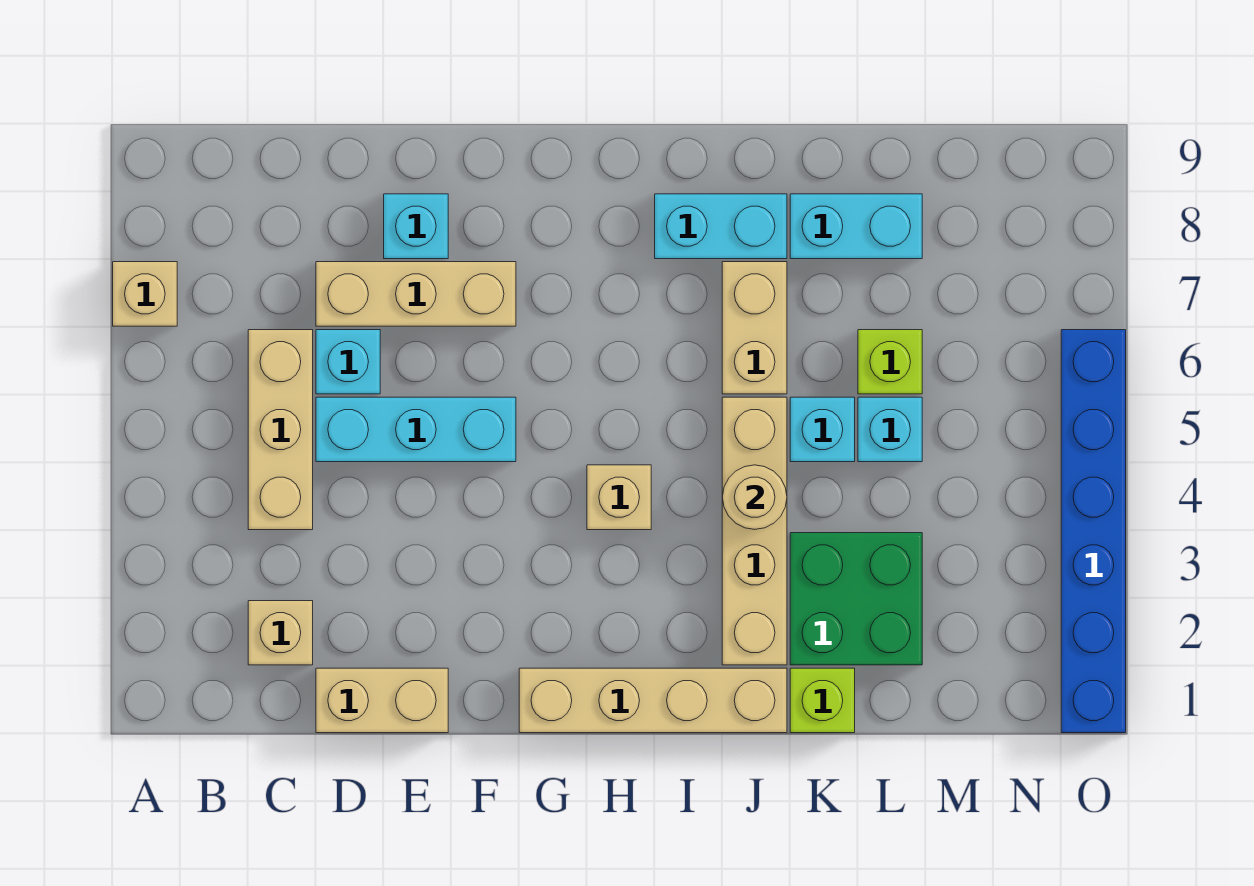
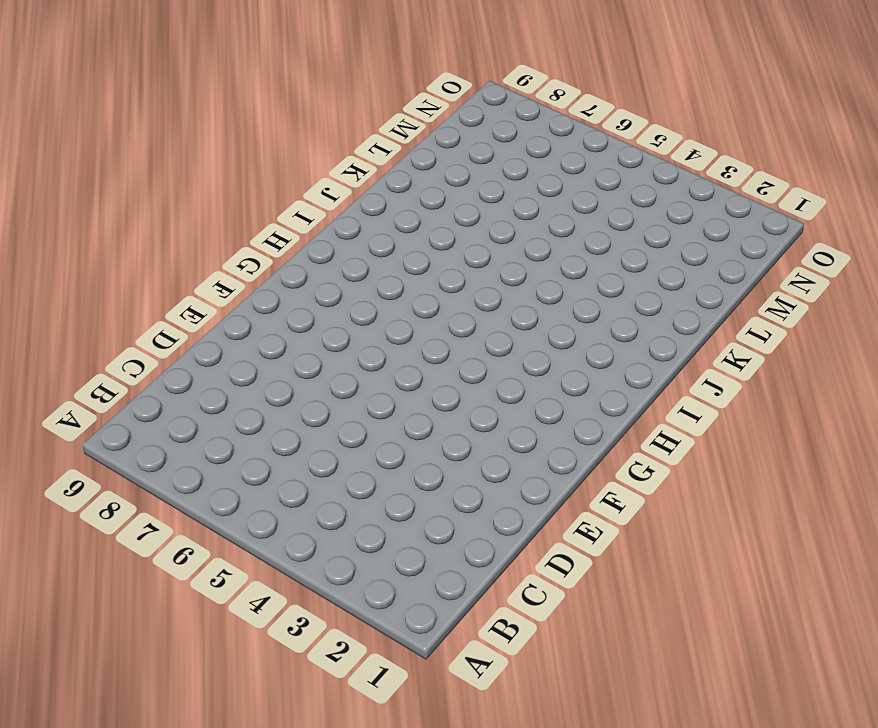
none -> tan 1x1 brick [113,262,177,326]
none -> tan 1x1 brick [248,601,313,665]
none -> tan 1x3 brick [248,330,313,530]

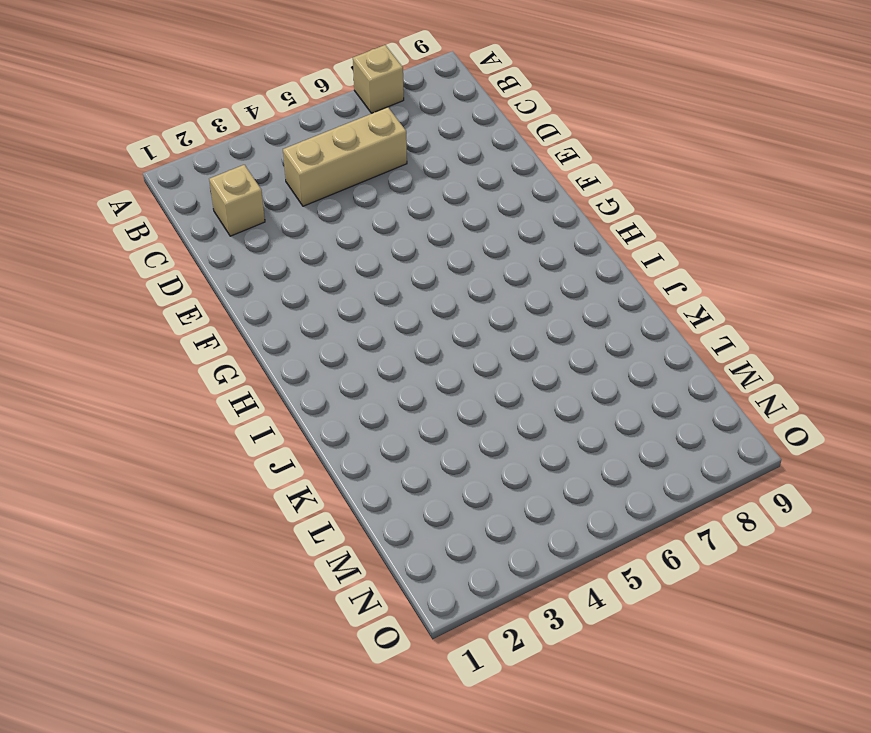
none -> tan 1x2 brick [316,668,448,733]
none -> cyan 1x3 brick [316,397,516,462]
none -> cyan 1x1 brick [316,330,380,394]

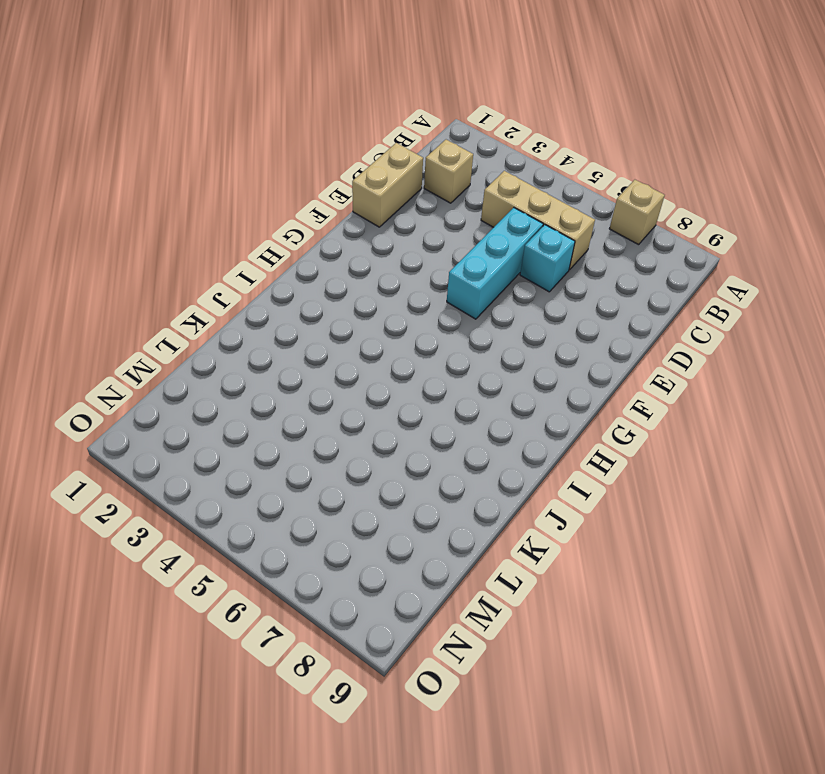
none -> tan 1x3 brick [316,262,516,326]
none -> cyan 1x1 brick [384,194,448,259]
none -> tan 1x4 brick [519,668,787,733]

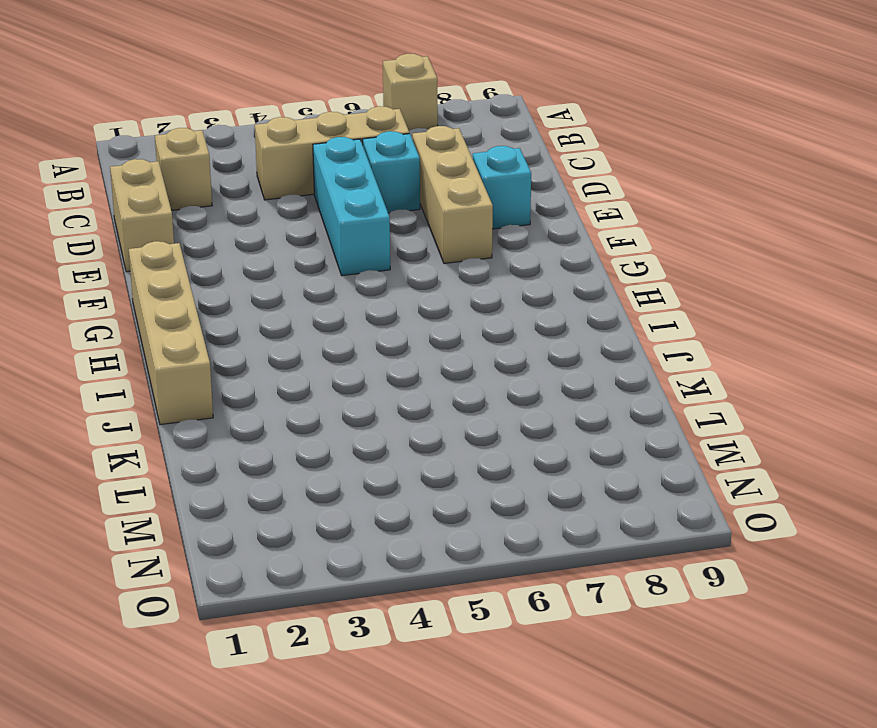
none -> tan 1x1 brick [587,465,651,530]
none -> cyan 1x2 brick [655,194,787,259]
none -> tan 1x4 brick [722,397,787,665]

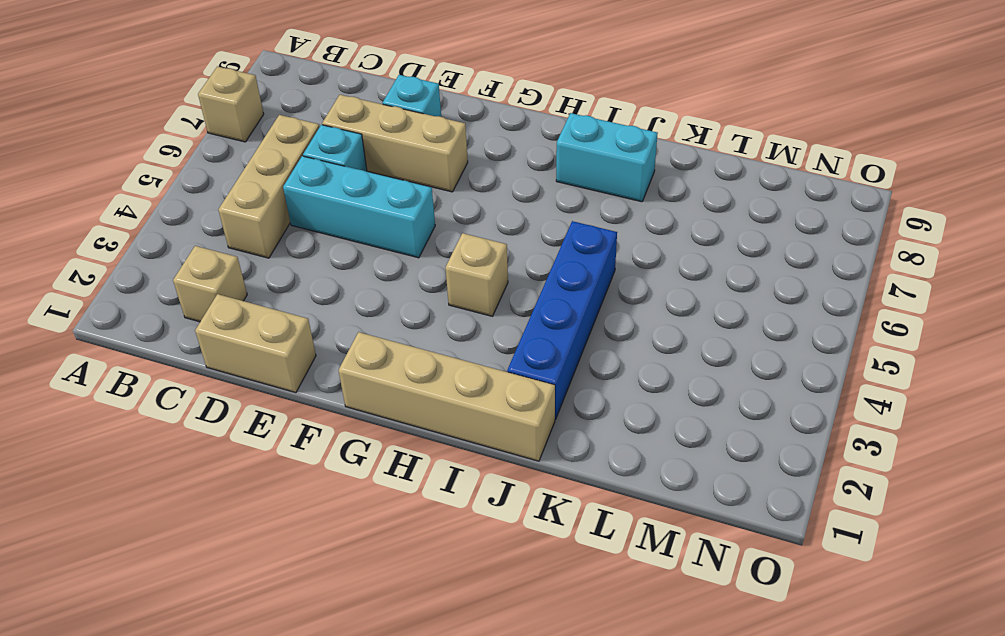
blue 1x4 brick [507,221,617,419] -> tan 1x4 brick [722,397,787,665]
none -> tan 1x2 brick [722,262,787,394]
none -> lime 1x1 brick [790,668,855,733]
none -> green 2x2 brick [790,533,922,665]

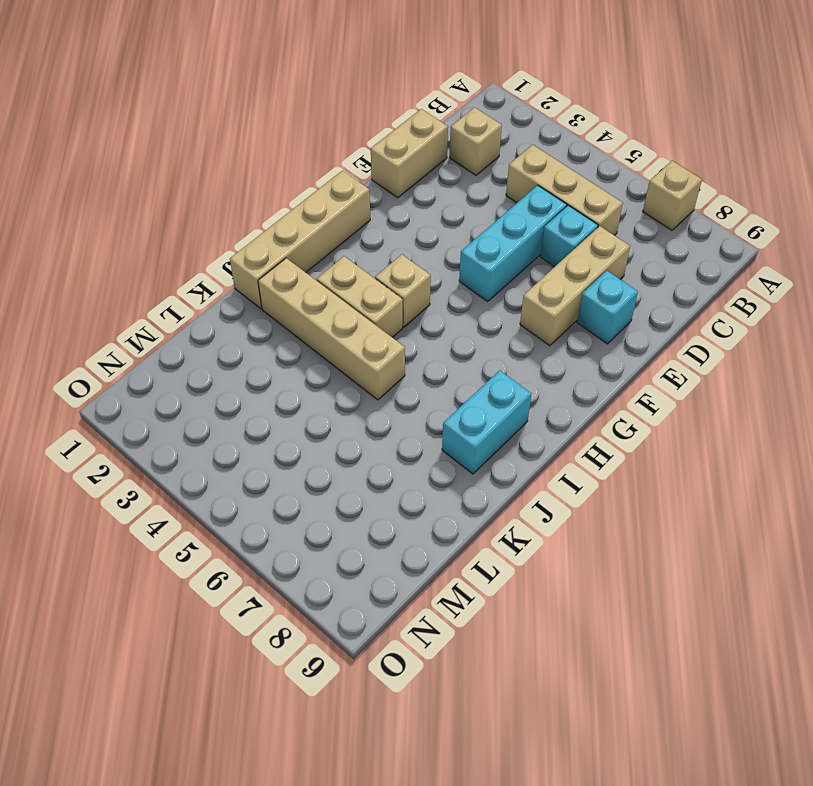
tan 1x2 brick [317,256,403,337] -> tan 1x2 brick moved to [722,262,787,394]
none -> lime 1x1 brick [790,668,855,733]
none -> green 2x2 brick [790,533,922,665]
none -> cyan 1x1 brick [790,397,855,462]

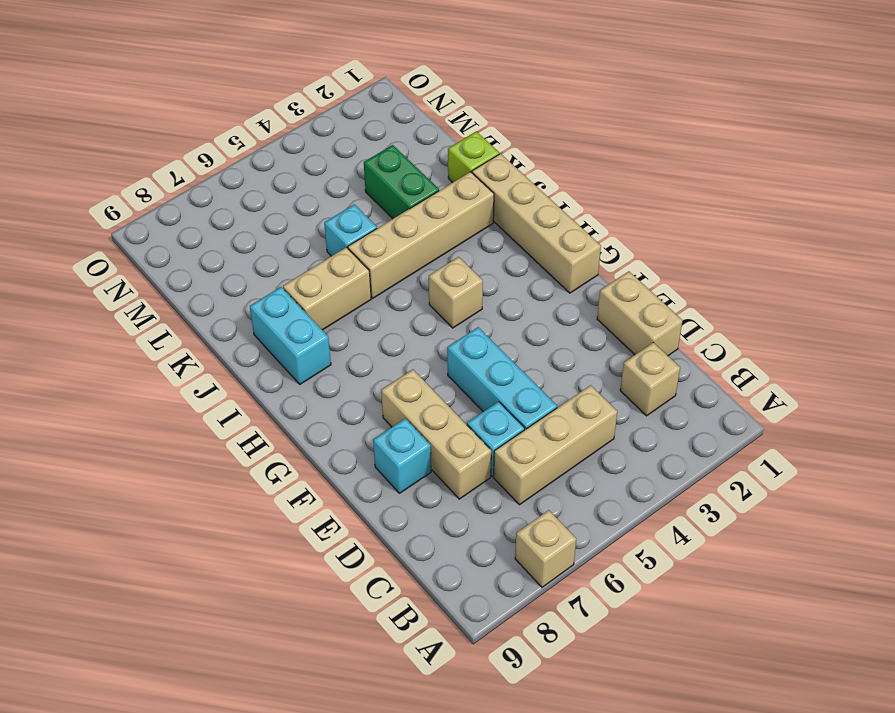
green 1x2 brick [364,145,439,219] -> green 2x2 brick [790,533,922,665]
none -> cyan 1x2 brick [790,194,922,259]
none -> cyan 1x1 brick [858,397,922,462]
none -> lime 1x1 brick [858,330,922,394]

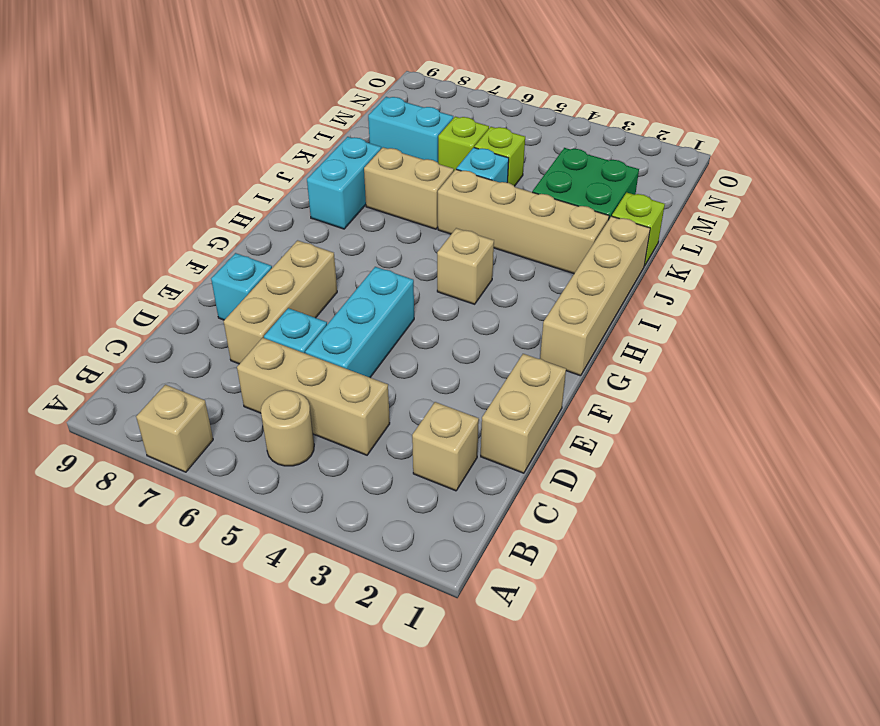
tan 1x1 round brick [261,390,314,466] -> tan 1x1 round brick moved to [722,465,787,529]
lime 1x1 brick [474,127,525,186] -> cyan 1x1 brick [858,397,922,462]
cyan 1x2 brick [368,97,453,162] -> cyan 1x2 brick turned to [790,194,922,259]
none -> blue 1x6 brick [1061,330,1126,733]

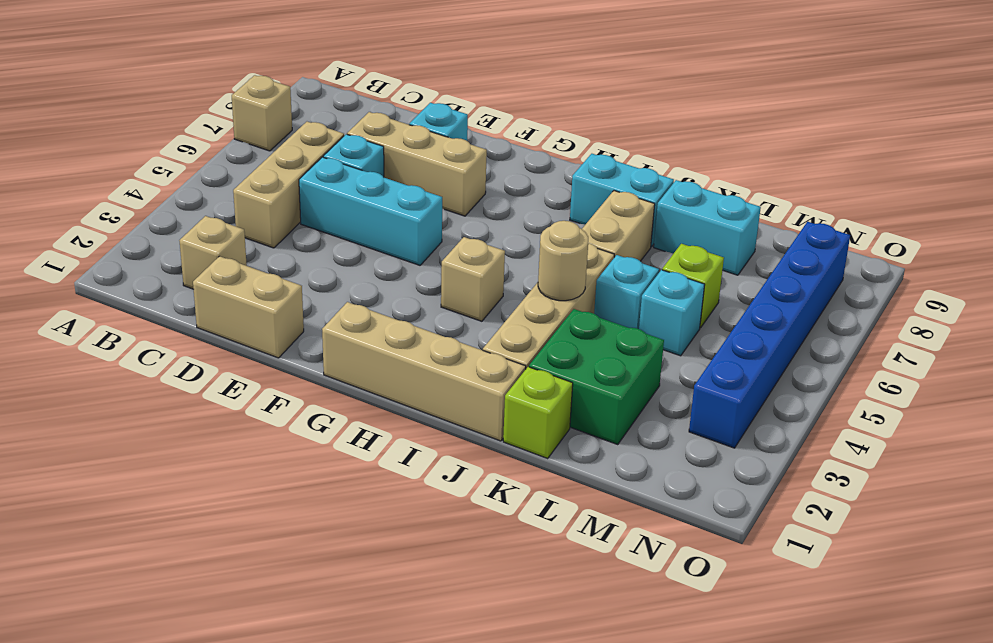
blue 1x6 brick [689,222,850,448] -> blue 1x6 brick moved to [1061,330,1126,733]

